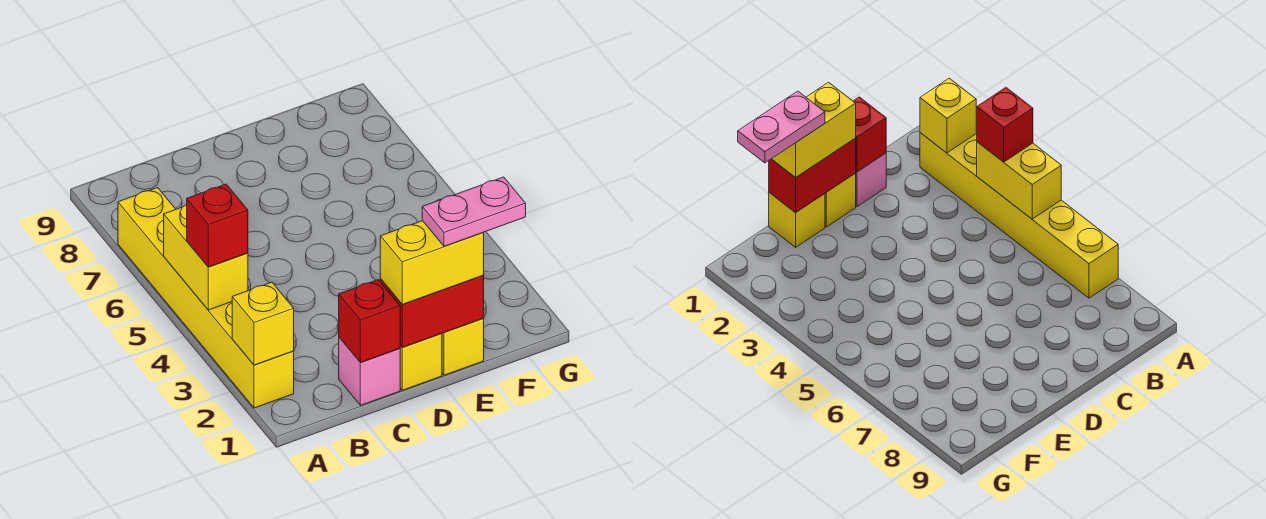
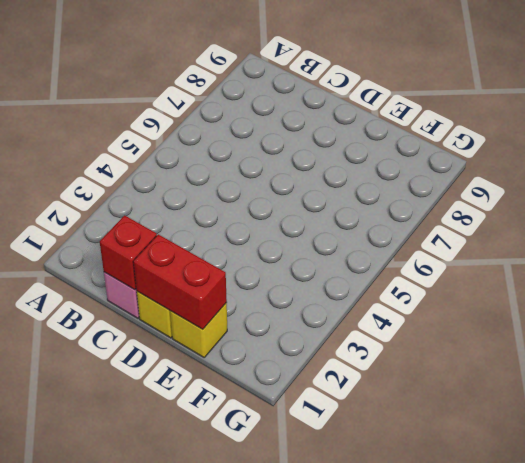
none -> yellow 1x6 brick [118,188,294,408]
none -> yellow 1x1 brick [232,282,294,365]

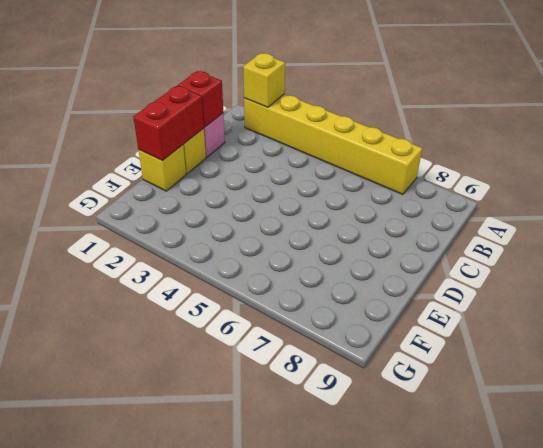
none -> yellow 1x2 brick [164,205,248,310]
none -> red 1x1 brick [187,184,248,267]

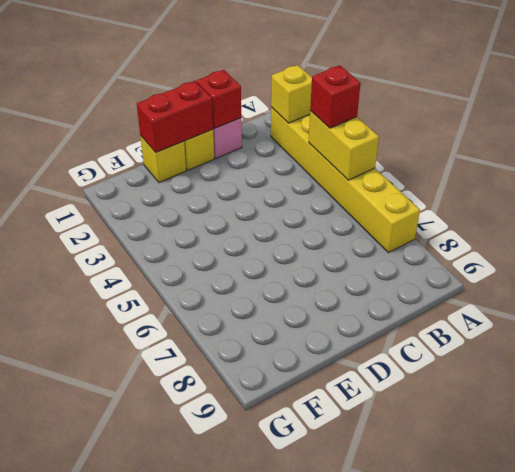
none -> yellow 1x2 brick [380,221,484,304]
none -> pink 1x2 plate [422,177,526,246]

